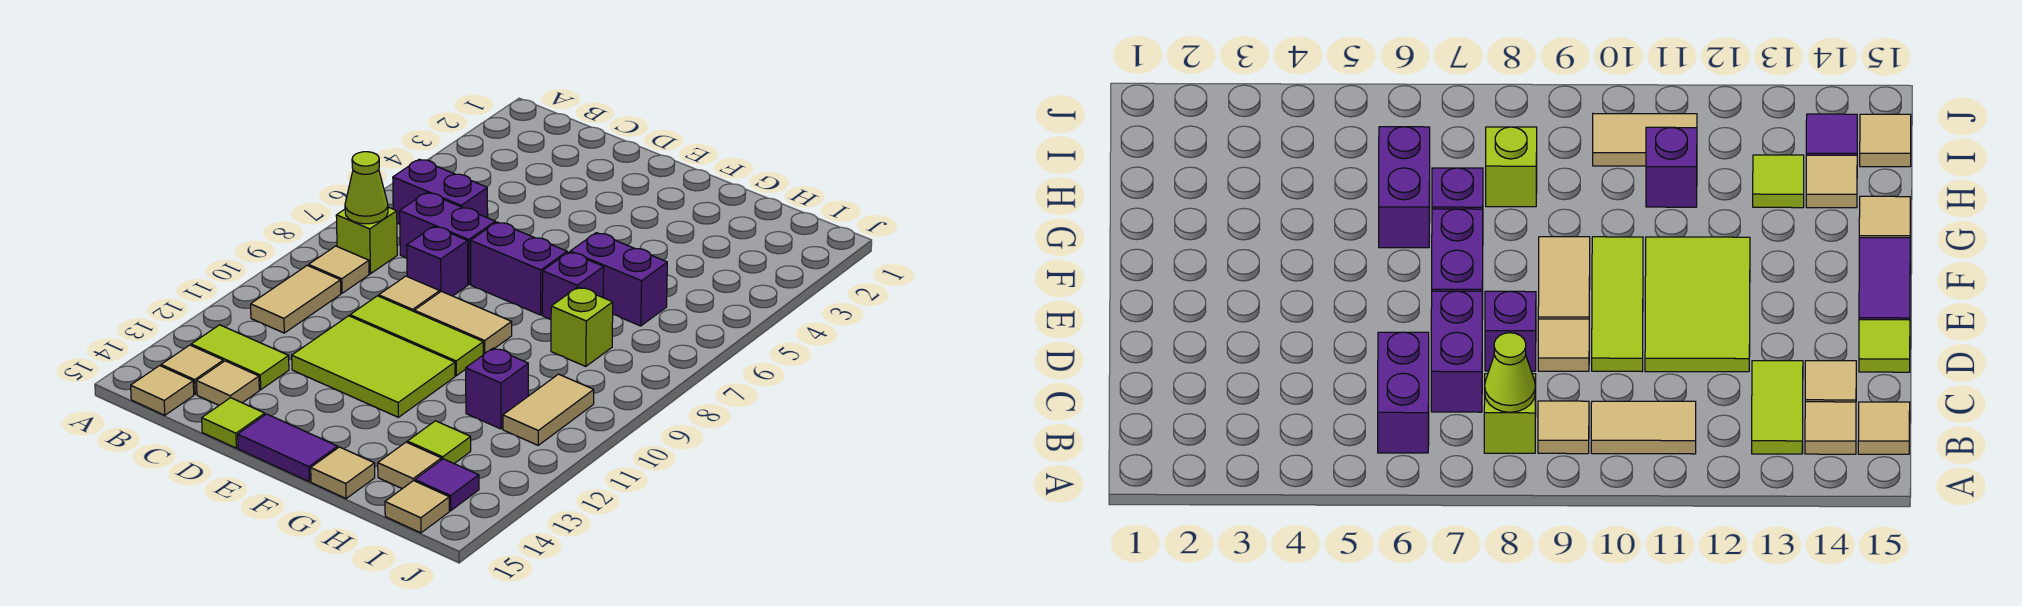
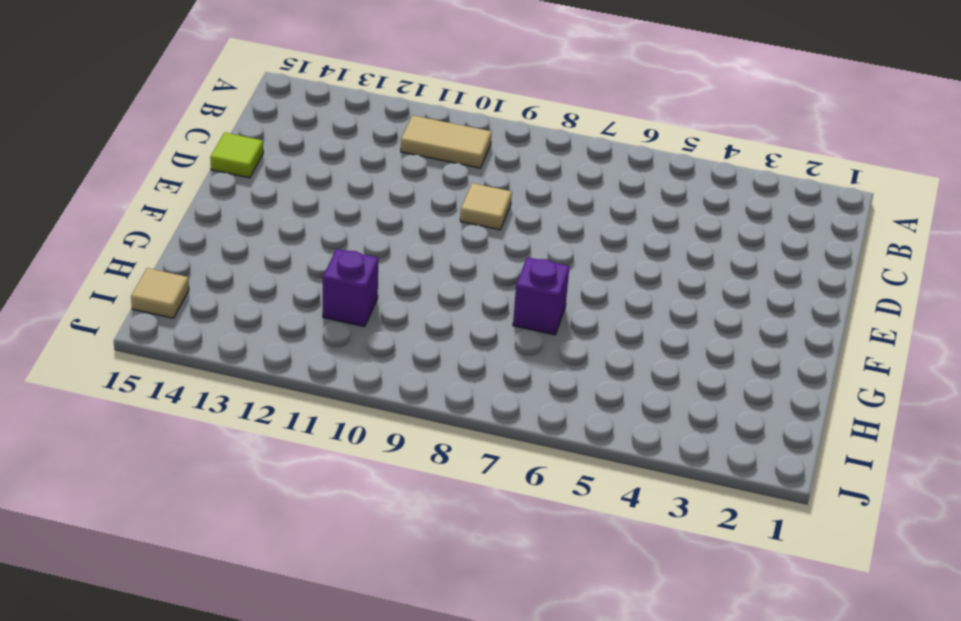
none -> purple 1x2 brick [393,159,488,224]
none -> lime 1x1 brick [336,207,397,274]
none -> tan 1x1 tile [309,246,369,293]

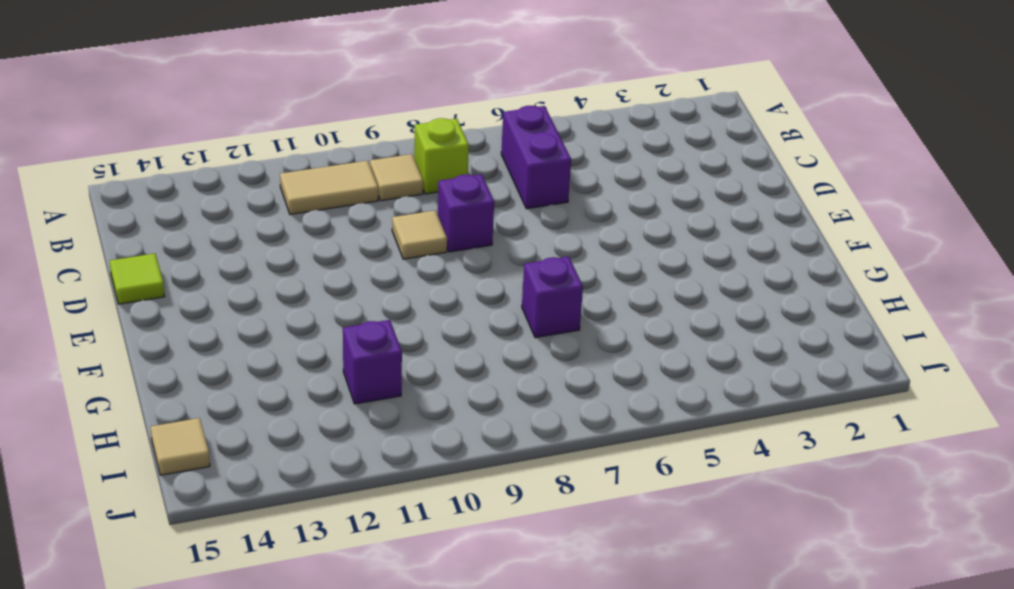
none -> lime 1x2 tile [191,325,289,390]
none -> tan 1x1 tile [161,345,223,394]
none -> tan 1x1 tile [131,366,194,415]

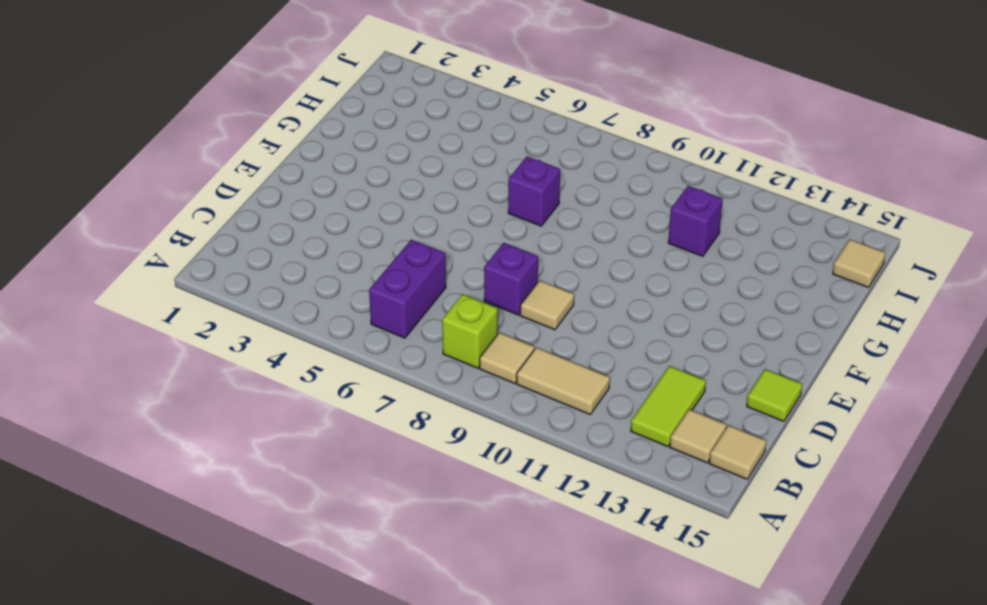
none -> purple 1x2 brick [400,193,495,284]
none -> tan 1x1 tile [196,361,259,405]
none -> lime 1x3 tile [350,296,483,376]

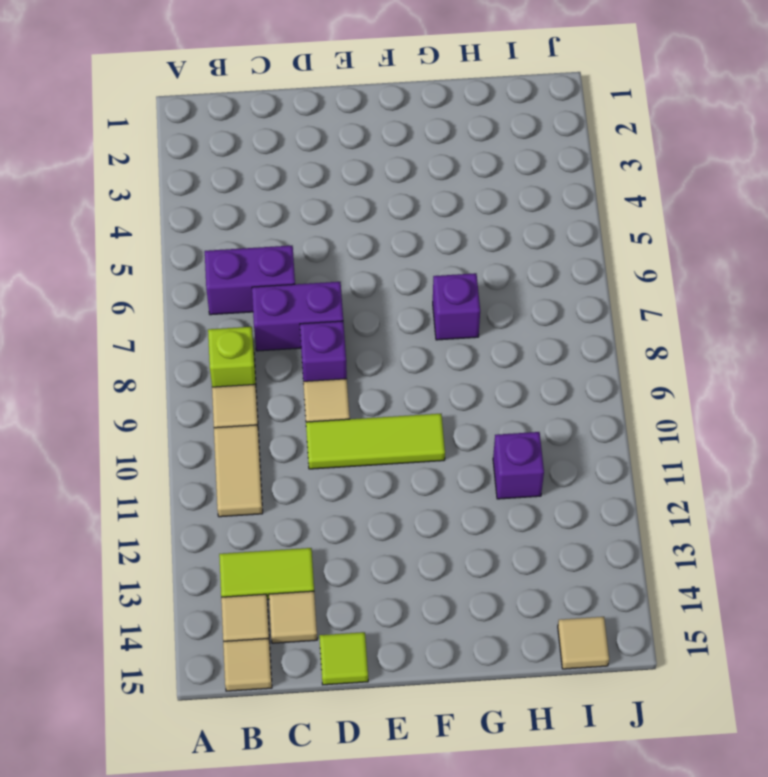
none -> lime 2x3 tile [292,316,455,417]
none -> purple 1x2 brick [471,222,567,315]
none -> tan 1x2 tile [414,291,512,355]

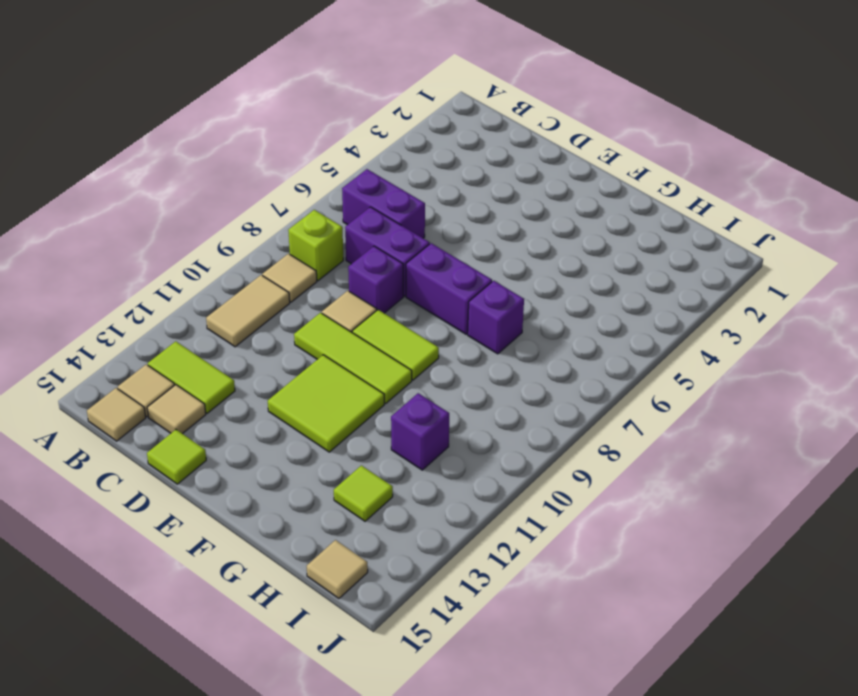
lime 1x2 tile [352,310,439,380] -> tan 1x2 tile [414,291,512,355]
lime 2x2 tile [268,355,384,452] -> lime 2x3 tile [292,316,455,417]
none -> purple 1x2 tile [238,414,338,481]
none -> purple 1x2 brick [570,233,667,326]
none -> tan 1x1 tile [311,447,375,498]

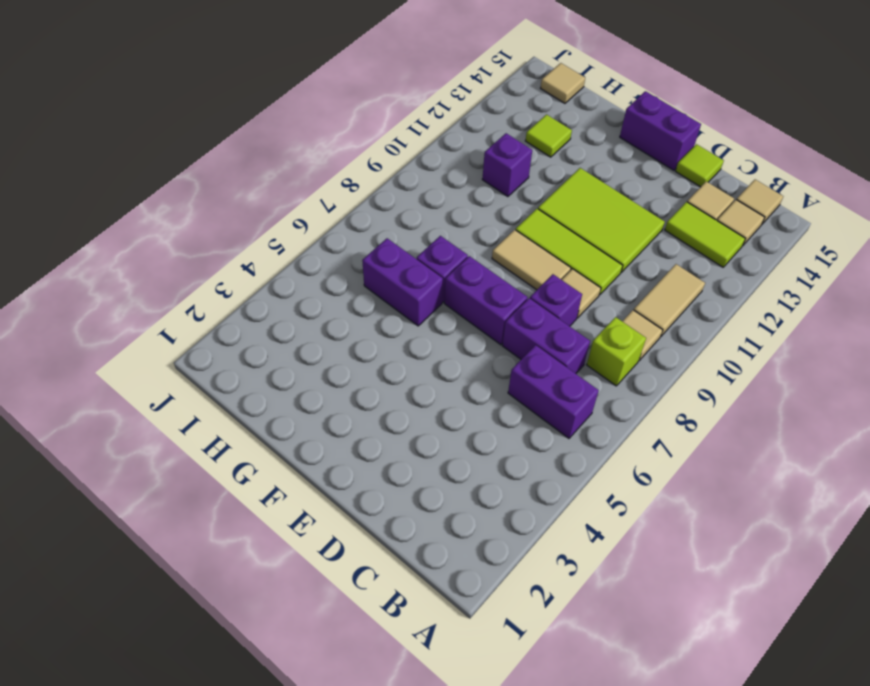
purple 1x2 brick [620,91,701,170] -> purple 1x2 tile [238,414,338,481]
none -> tan 1x1 tile [311,447,375,498]
none -> lime 1x1 brick [551,287,613,367]
none -> tan 1x1 tile [378,442,441,489]

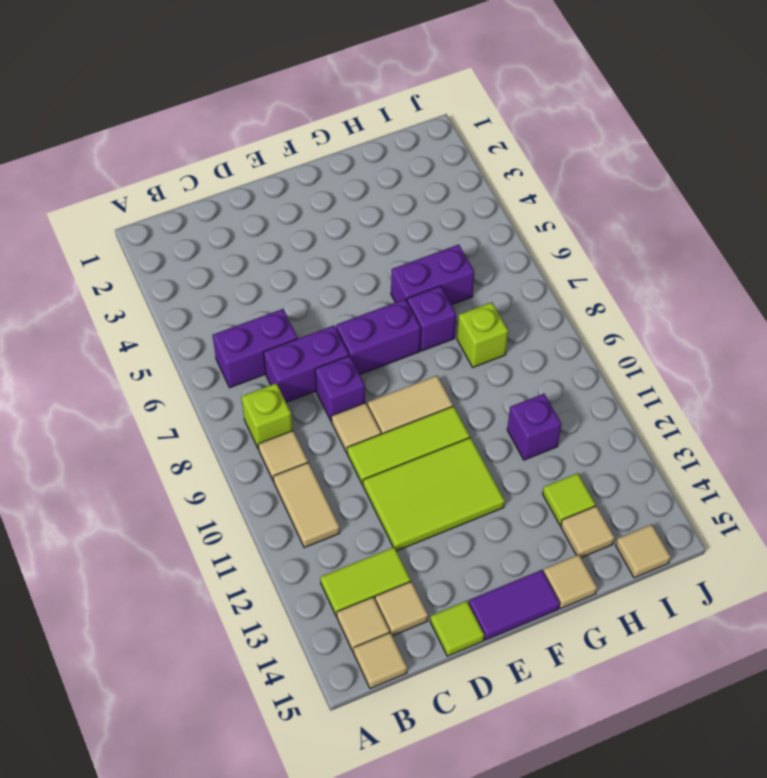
none -> tan 1x2 tile [503,374,594,445]
none -> purple 1x1 tile [415,459,479,511]
none -> lime 1x1 cone [345,152,388,224]

